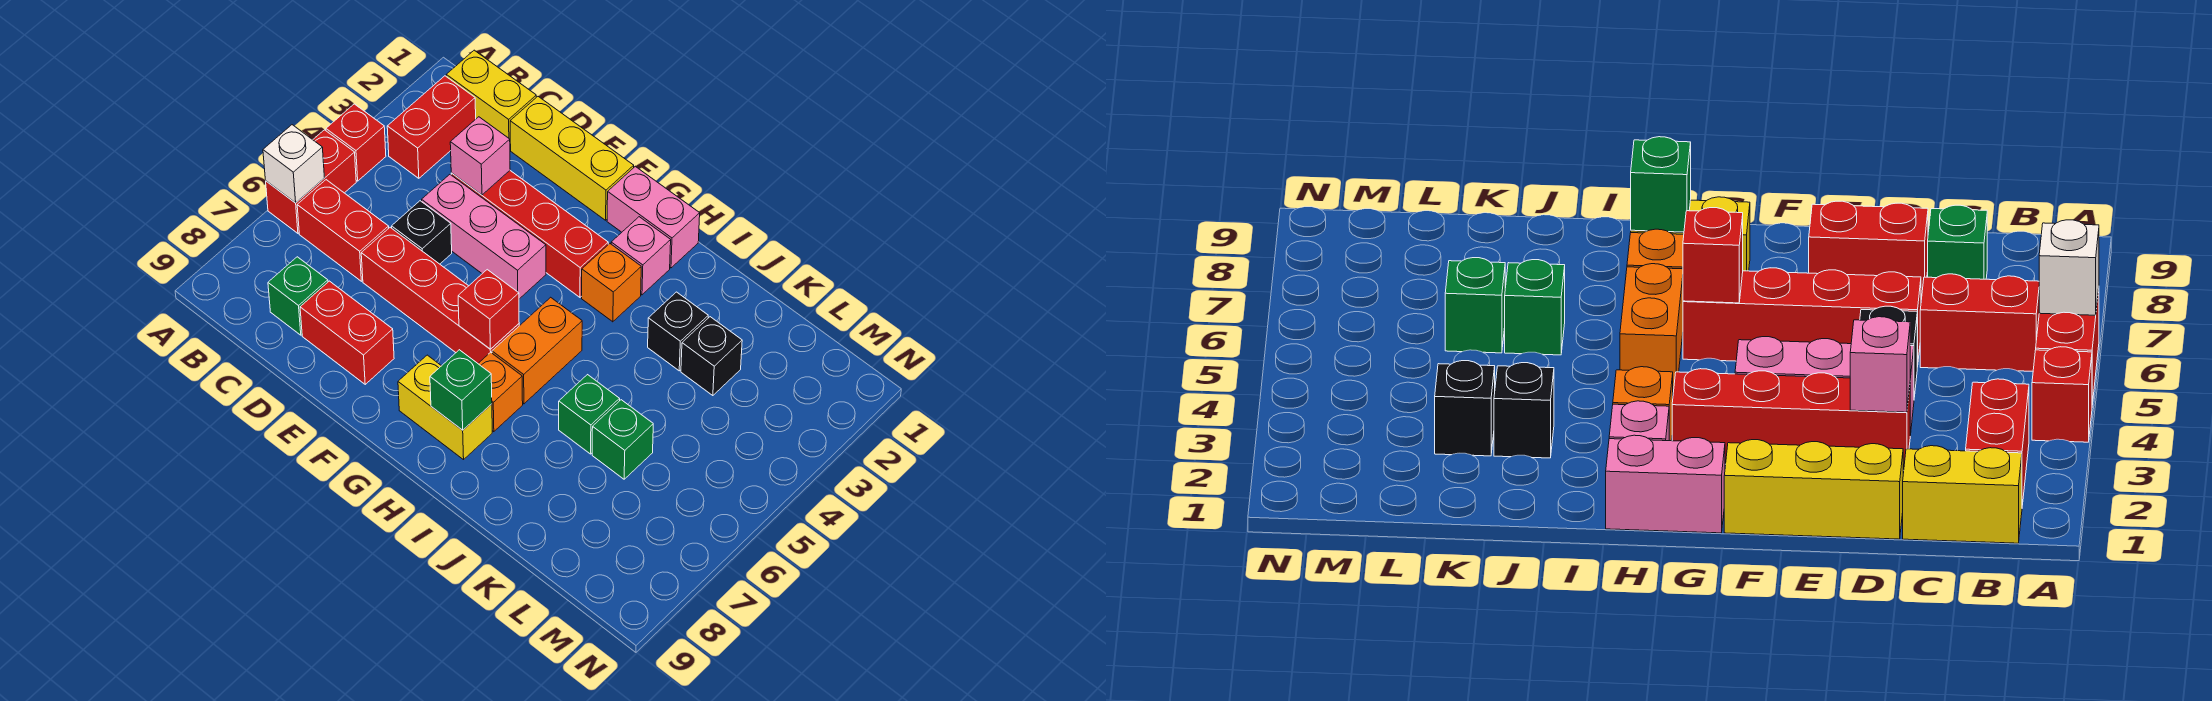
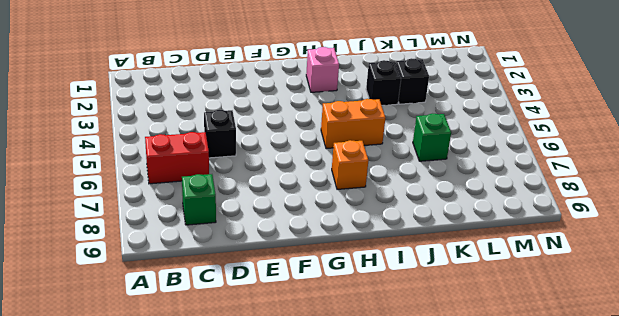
orange 1x2 brick [321,99,386,149] -> orange 1x2 brick turned to [492,297,582,404]
none -> red 1x1 brick [326,104,386,181]
none -> red 1x2 brick [266,130,356,233]
none -> yellow 1x2 brick [446,50,536,149]

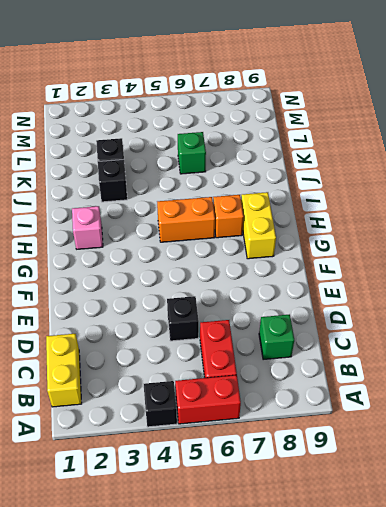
black 1x1 brick [144,381,177,427] -> red 1x1 brick [326,104,386,181]
none -> red 1x2 brick [387,76,476,178]
none -> yellow 1x3 brick [510,97,634,220]
none -> red 1x4 brick [451,171,608,297]

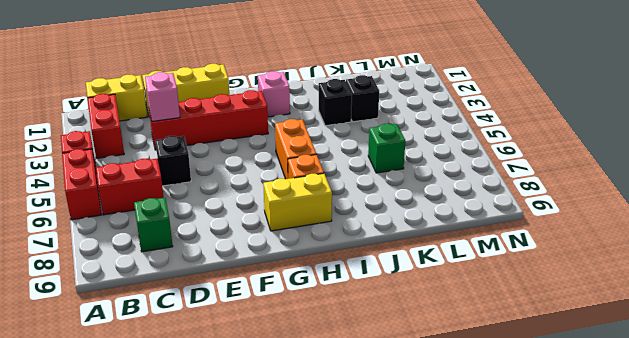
none -> pink 1x3 brick [422,175,546,299]
none -> red 1x4 brick [361,227,519,363]
none -> red 1x2 brick [300,281,394,384]

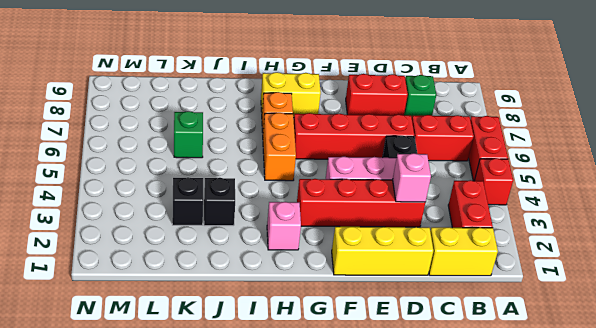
none -> pink 1x2 brick [607,166,700,268]
none -> orange 1x1 brick [582,244,641,322]
none -> green 1x1 brick [559,375,620,454]

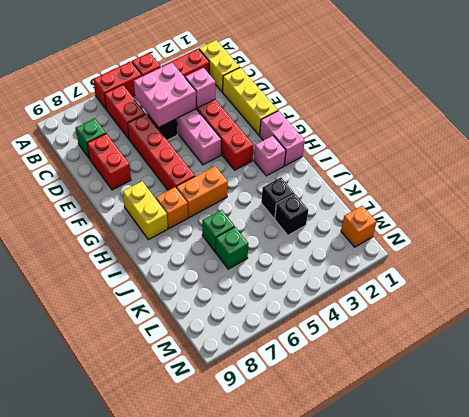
pink 2x2 brick [134,63,196,128] -> none
orange 1x1 brick [341,206,377,247] -> orange 1x1 brick moved to [582,244,641,322]
none -> white 1x1 brick [263,125,324,203]
none -> red 1x1 brick [458,270,519,349]
none -> green 1x1 brick [430,350,492,430]

